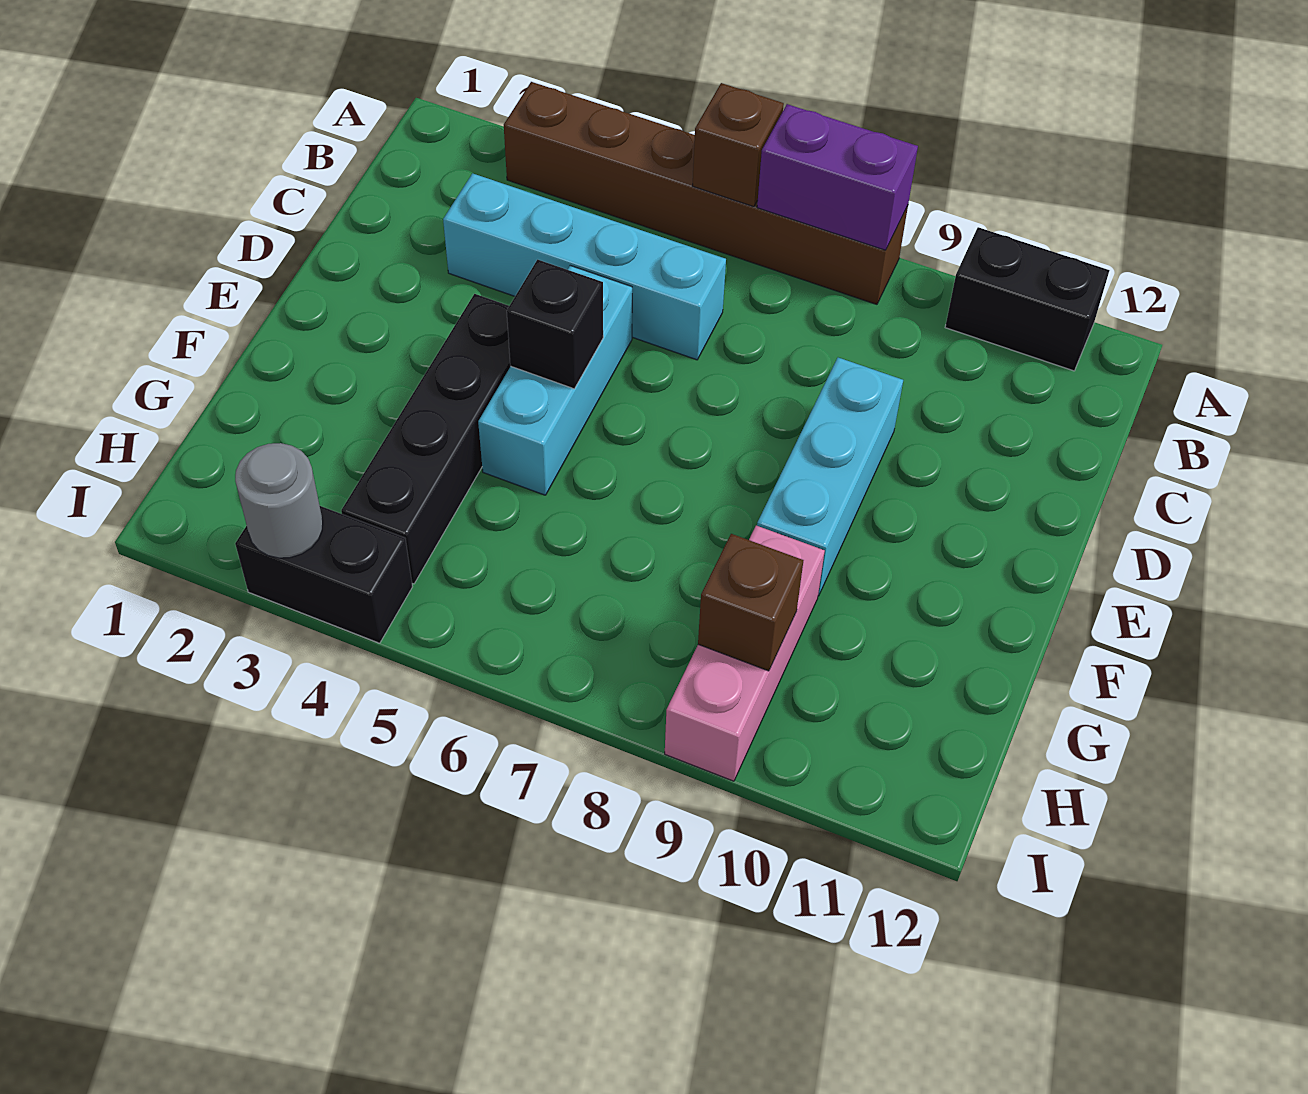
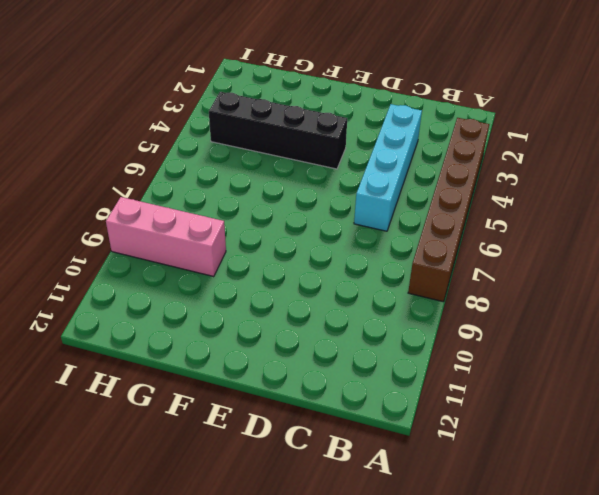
none -> black 1x2 brick [945,227,1109,371]
none -> cyan 1x3 brick [478,266,632,495]
none -> cyan 1x3 brick [757,358,903,596]

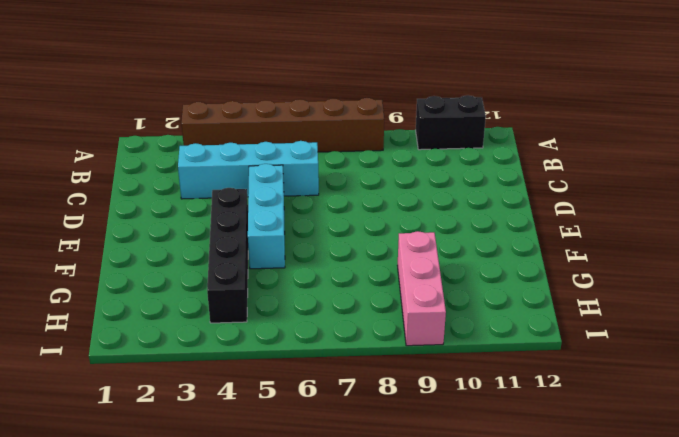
none -> cyan 1x3 brick [757,358,903,596]
none -> black 1x2 brick [235,506,413,643]
none -> brown 1x1 brick [693,83,784,207]

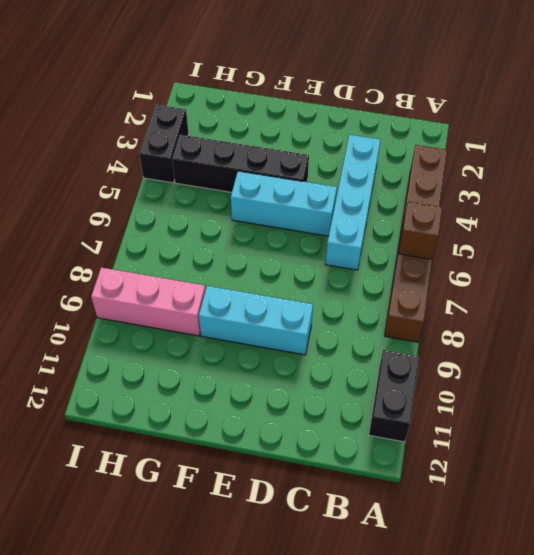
none -> purple 1x2 brick [757,104,918,250]
none -> black 1x1 brick [507,260,603,389]
none -> brown 1x1 brick [698,534,803,671]

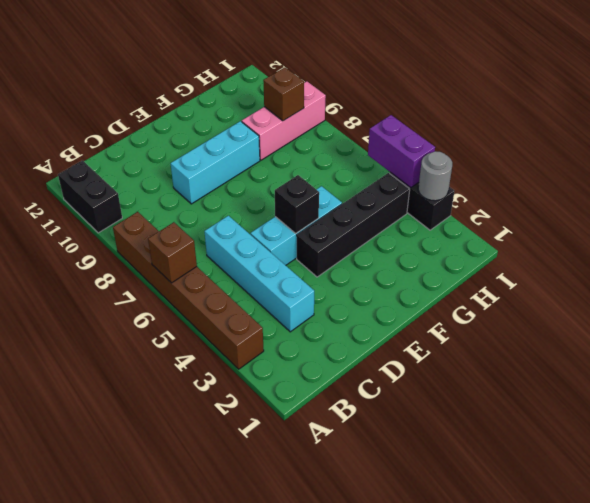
purple 1x2 brick [368,115,435,188] -> purple 1x2 brick moved to [757,104,918,250]

